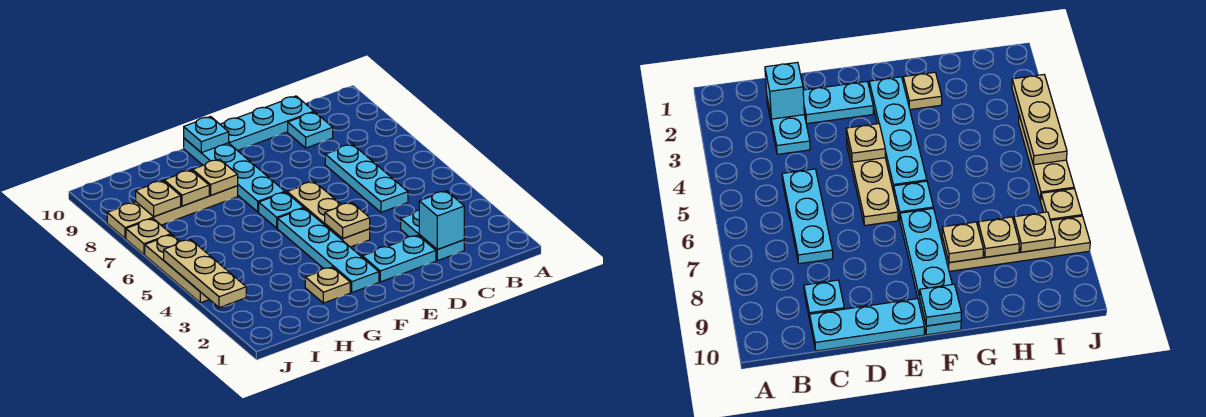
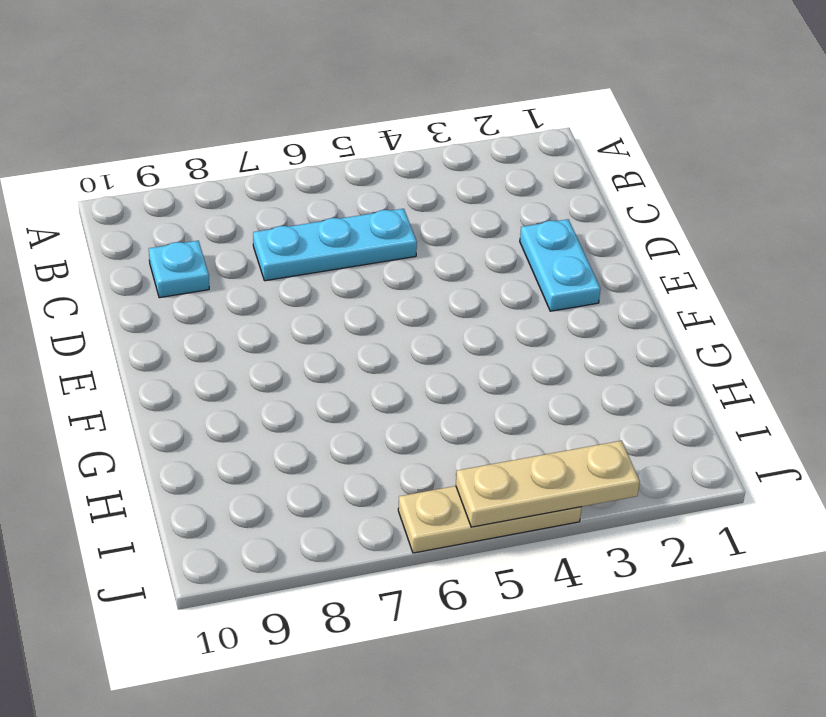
none -> cyan 1x2 plate [401,210,464,261]
none -> cyan 1x3 plate [220,96,314,151]
none -> tan 1x3 plate [287,182,370,247]

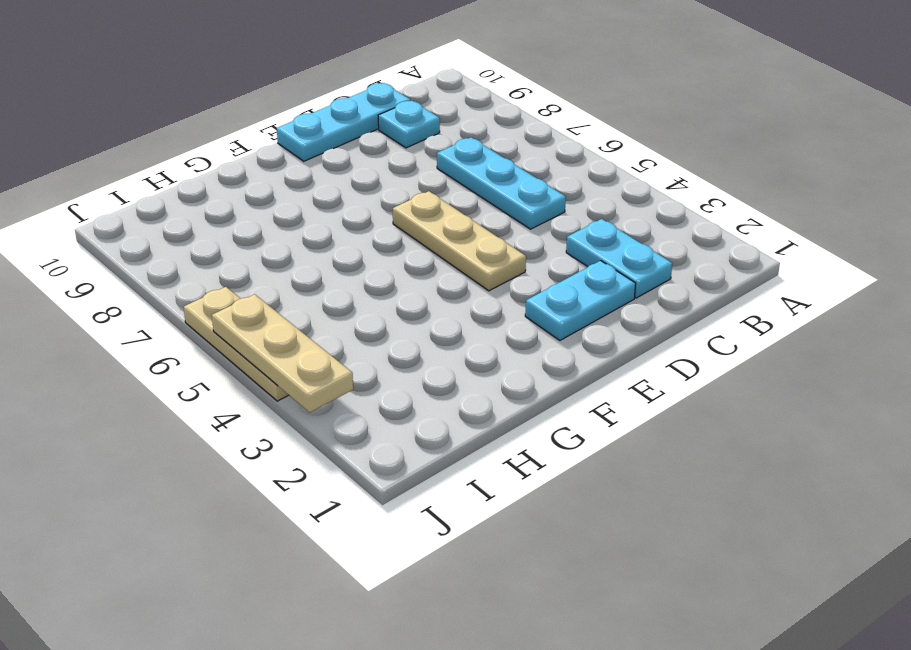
none -> cyan 1x4 plate [278,208,379,292]
none -> cyan 1x1 plate [259,192,304,228]
none -> cyan 1x4 plate [184,138,285,212]

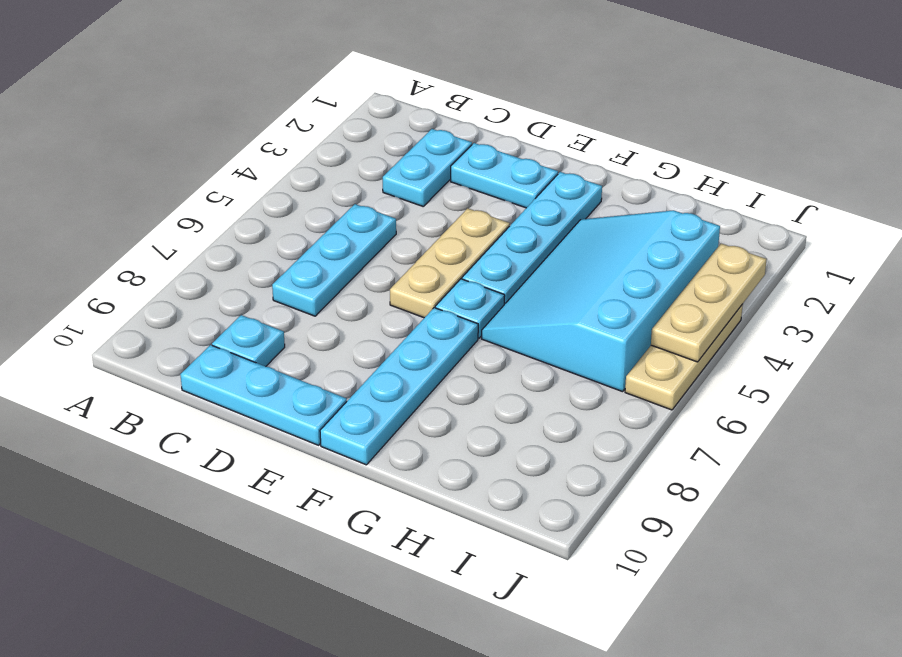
cyan 3x4 slope [482,210,720,392] -> none
none -> tan 1x1 plate [305,267,350,303]
none -> tan 1x4 plate [107,186,238,239]
none -> tan 1x1 plate [126,219,171,255]

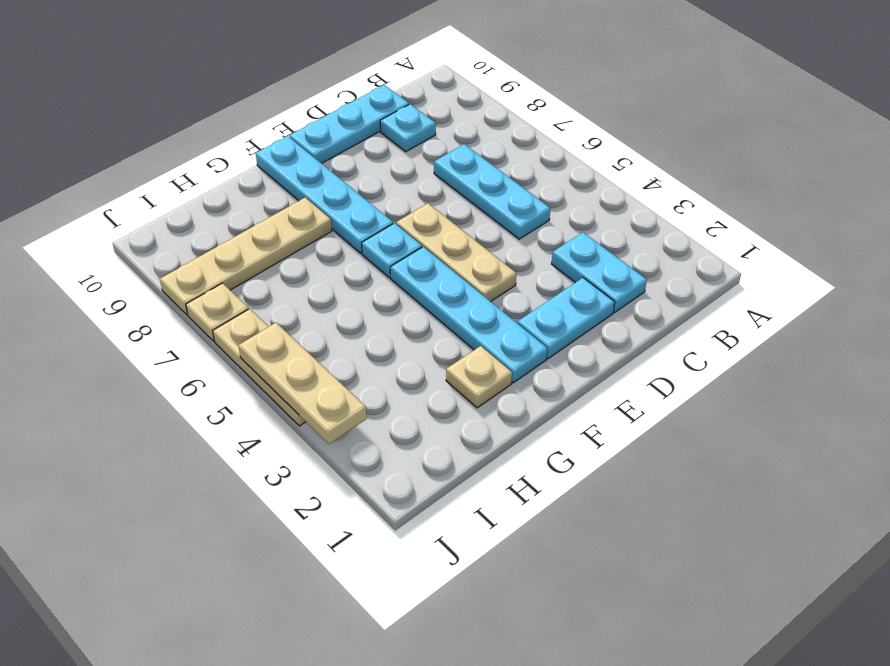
none -> cyan 1x1 brick [419,191,464,249]
none -> tan 1x1 plate [325,202,370,238]
none -> cyan 1x1 plate [184,117,229,153]

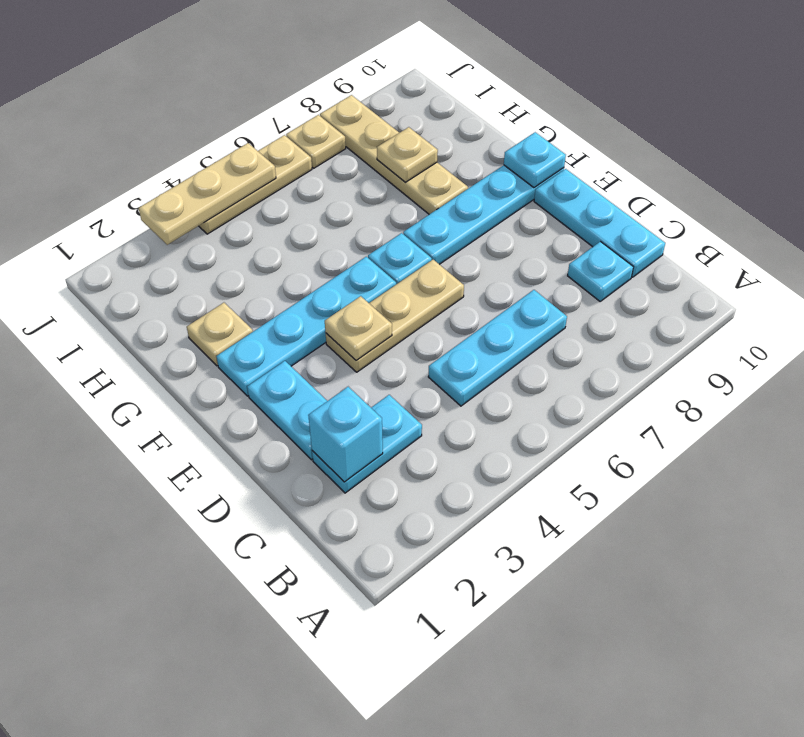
none -> tan 1x1 plate [193,159,238,195]
none -> tan 1x1 plate [136,181,181,217]

